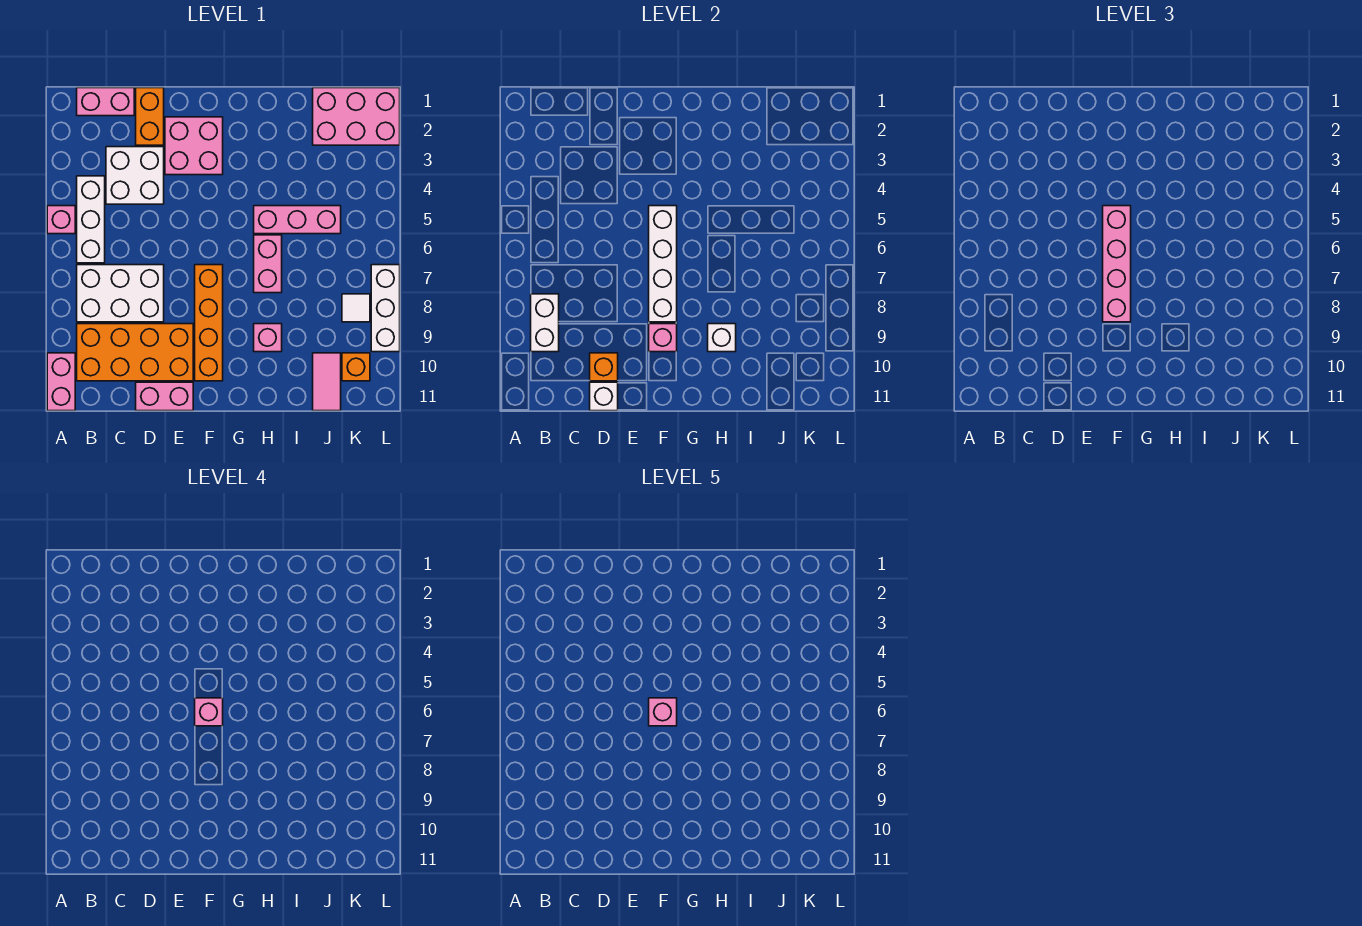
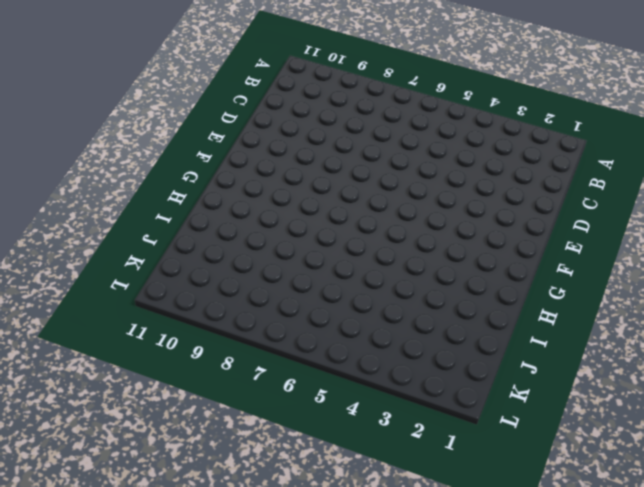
none -> pink 1x1 brick [47,206,75,234]
none -> pink 1x2 brick [47,353,75,411]
none -> pink 1x2 brick [77,88,134,116]

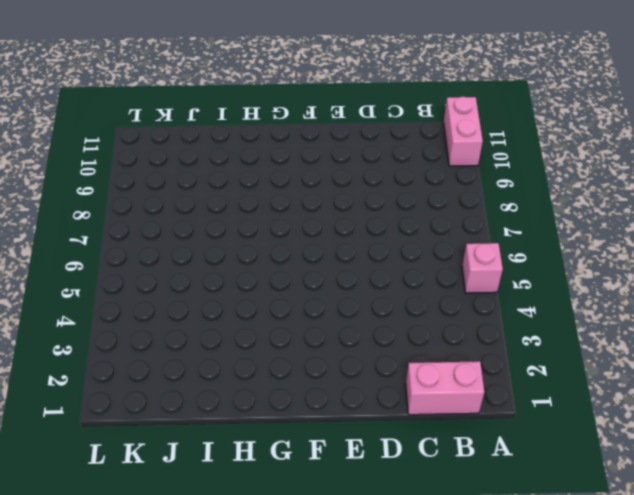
none -> white 1x3 brick [77,176,105,263]
none -> white 2x3 brick [77,265,164,322]
none -> orange 2x4 brick [77,324,193,381]

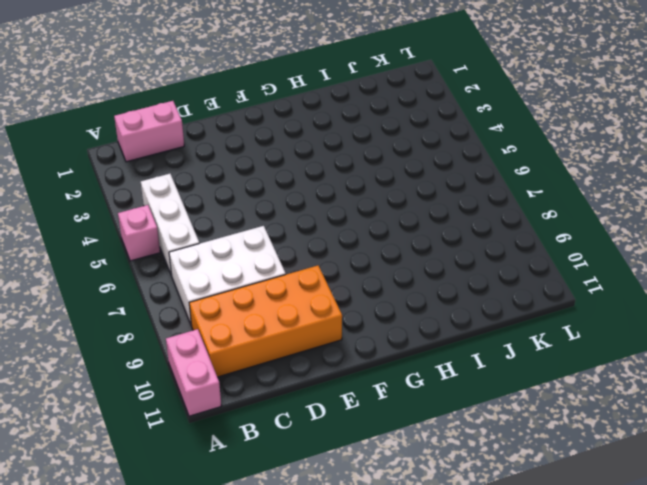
none -> white 2x2 brick [106,147,164,204]
none -> orange 1x2 brick [136,88,164,145]
none -> pink 1x2 brick [136,382,193,411]

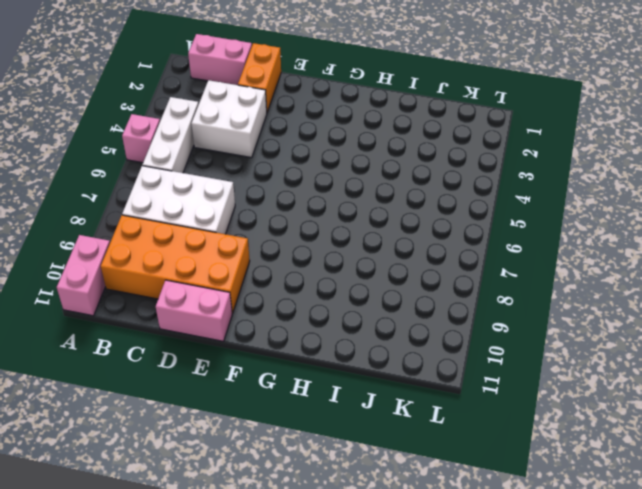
none -> pink 2x2 brick [165,117,223,175]
none -> orange 1x4 brick [195,265,223,381]
none -> pink 1x3 brick [254,206,341,234]

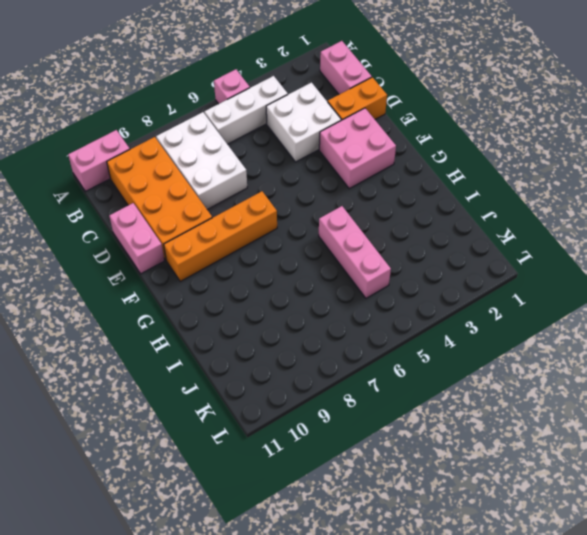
none -> pink 1x2 brick [254,235,282,293]
none -> pink 1x1 brick [254,324,282,352]
none -> pink 2x3 brick [313,88,400,145]

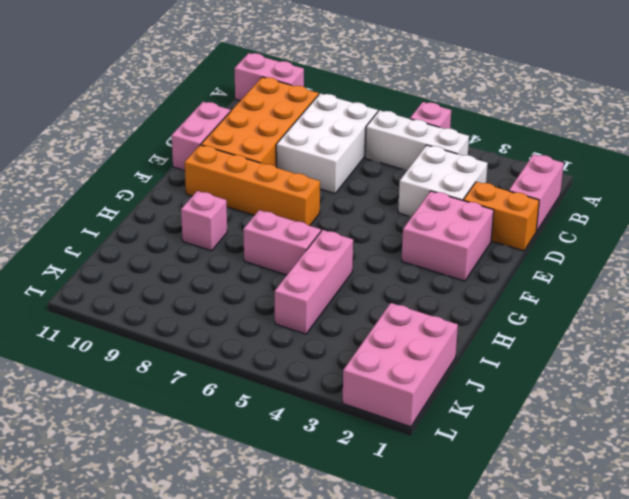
none -> pink 1x2 tile [313,353,341,411]
none -> white 1x1 tile [342,294,370,322]
none -> orange 1x1 brick [342,353,370,381]

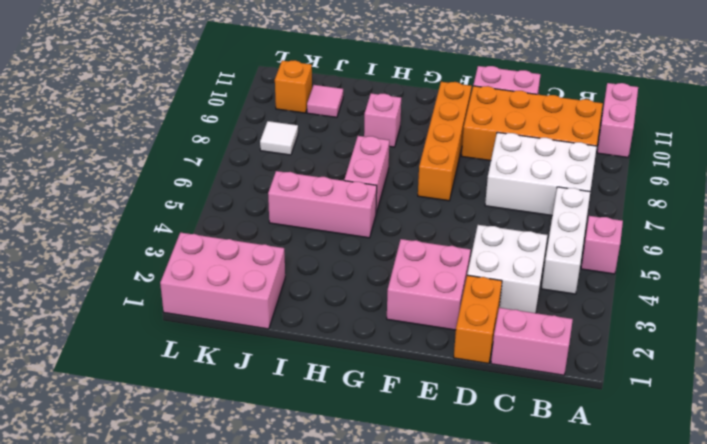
pink 1x1 tile [307,85,343,117] -> pink 1x2 tile [313,353,341,411]
none -> white 1x3 brick [371,265,400,352]
none -> white 1x2 brick [531,294,559,352]
none -> orange 1x1 brick [590,353,618,381]

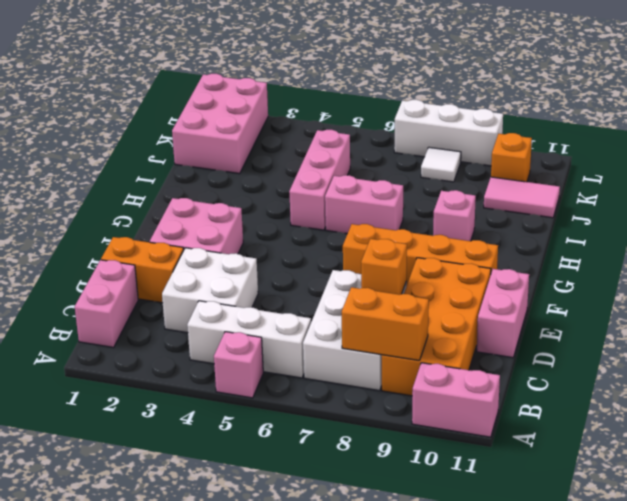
orange 1x2 brick [342,287,429,360] -> white 1x2 brick [531,294,559,352]
orange 1x1 brick [361,239,407,295] -> orange 1x1 brick moved to [590,353,618,381]
none -> white 1x1 brick [590,382,618,411]
none -> white 1x4 brick [649,206,677,322]
none -> pink 1x1 brick [649,324,677,352]

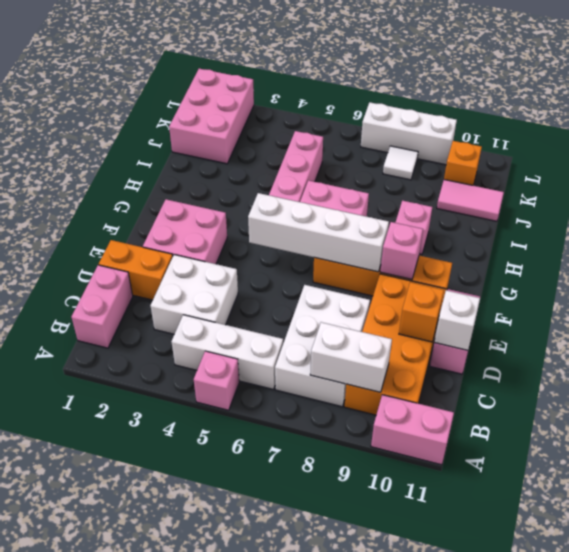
none -> white 1x1 brick [708,324,736,352]
none -> pink 1x4 brick [1103,206,1131,322]
none -> pink 1x1 brick [195,698,223,726]

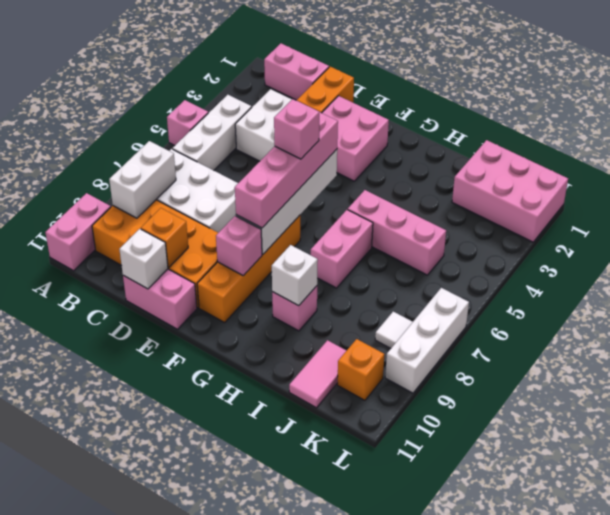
none -> pink 1x1 brick [649,698,677,726]

